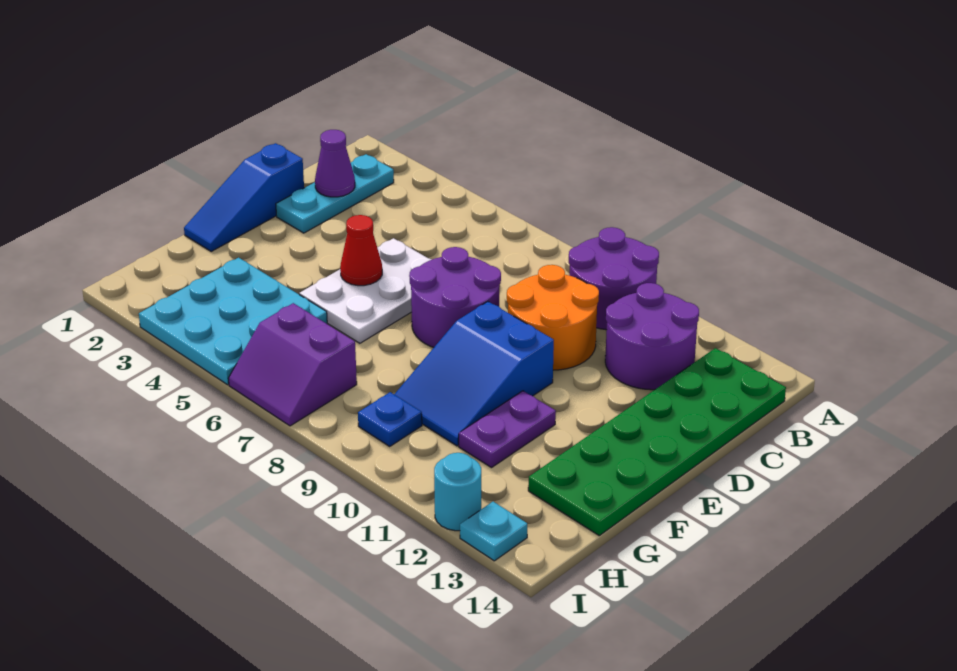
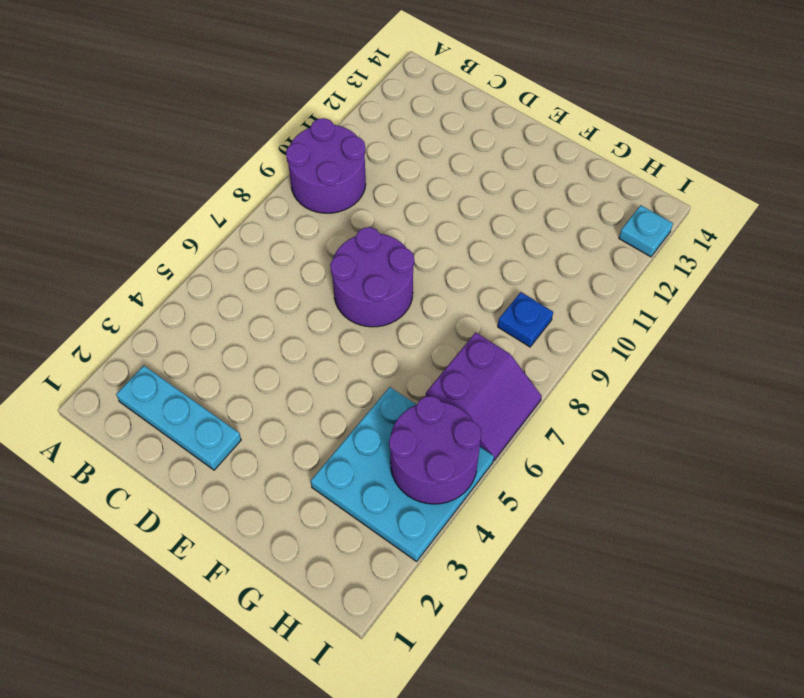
purple 2x2 round brick [389,396,481,504] -> purple 2x2 round brick moved to [605,283,699,390]
none -> green 2x6 plate [528,348,786,536]
none -> orange 2x2 round brick [507,265,599,370]
none -> blue 1x3 slope [184,143,304,251]

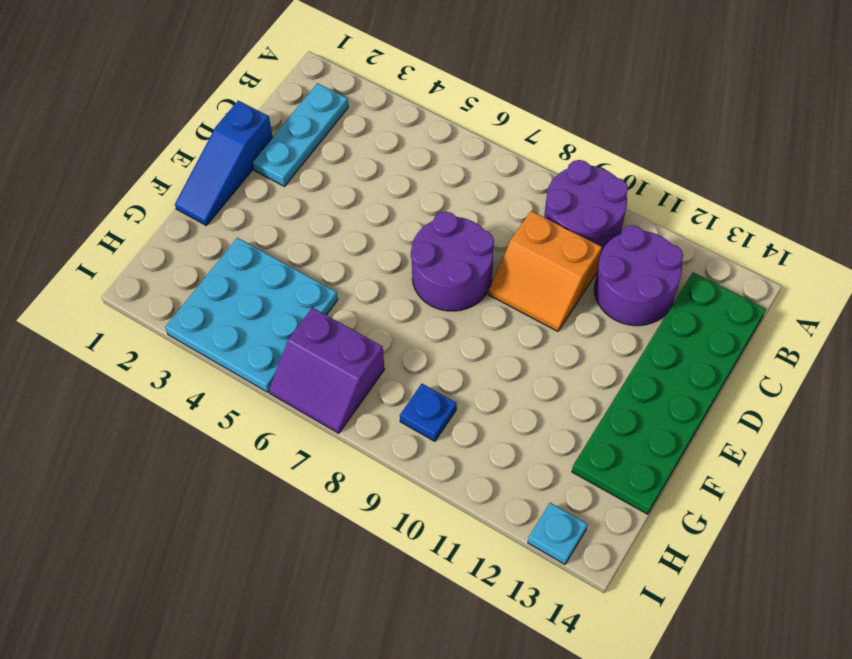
orange 2x2 slope [488,211,602,331] -> orange 2x2 round brick [507,265,599,370]
none -> white 2x3 plate [299,238,432,343]
none -> blue 2x3 slope [394,302,554,446]
none -> purple 1x2 plate [459,391,556,468]

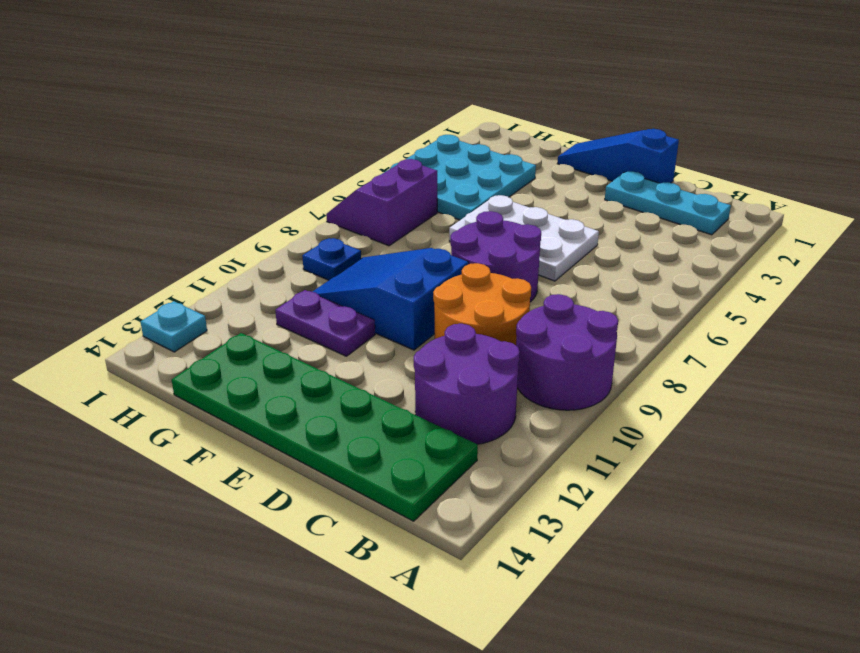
none -> cyan 1x1 round brick [434,453,481,531]
none -> purple 1x1 cone [315,130,355,197]
none -> red 1x1 cone [340,215,382,286]

